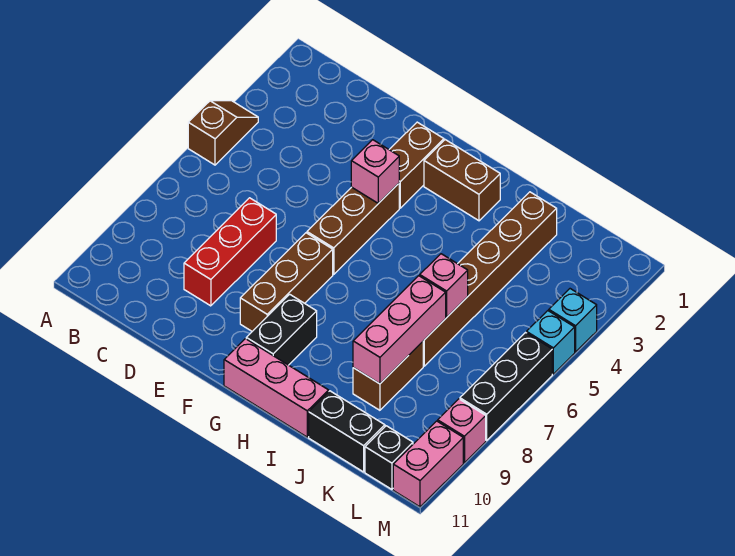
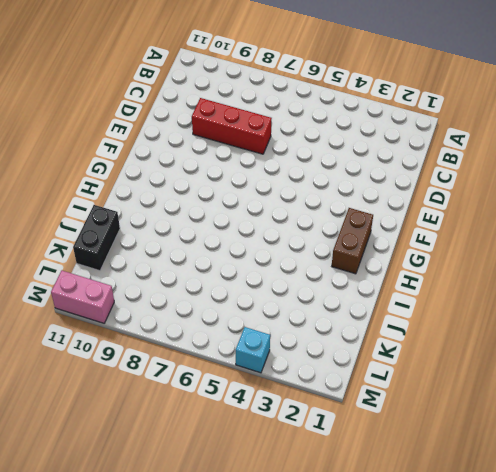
none -> brown 1x2 slope [188,101,258,165]
none -> brown 1x2 brick [389,122,444,208]
none -> brown 1x3 brick [307,184,399,274]

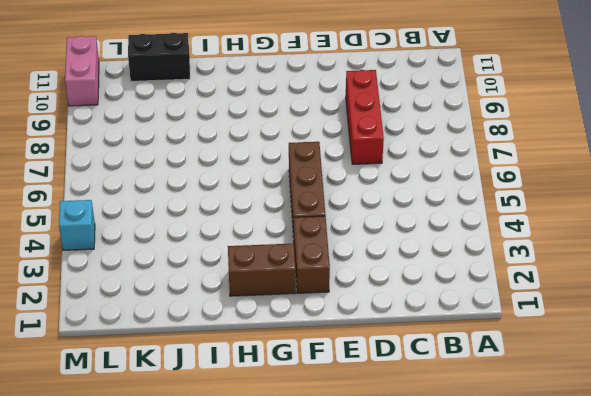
none -> brown 1x2 slope [188,101,258,165]
none -> brown 1x3 brick [240,233,333,331]
none -> black 1x2 brick [246,294,317,365]

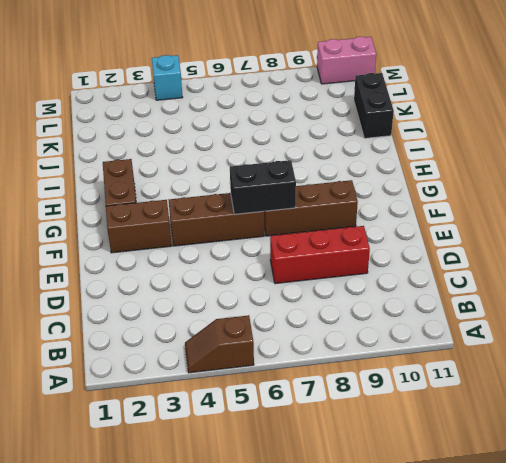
black 1x2 brick [230,160,296,214] -> black 1x2 brick moved to [246,294,317,365]
none -> pink 1x3 brick [224,339,329,437]
none -> brown 1x6 brick [423,192,557,366]
none -> brown 1x2 brick [353,342,423,410]

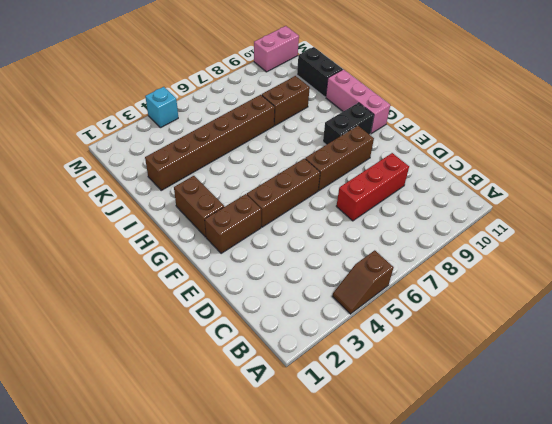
none -> black 1x1 brick [365,426,413,489]
none -> cyan 1x1 brick [527,311,575,374]
none -> black 1x3 brick [460,333,552,440]

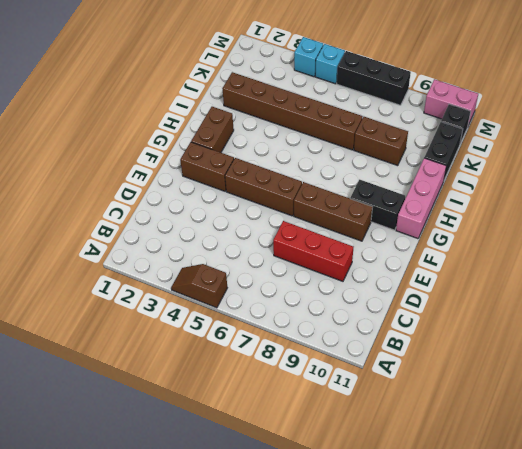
none -> pink 1x1 brick [438,399,486,463]
none -> pink 1x1 brick [351,140,399,203]
none -> pink 1x1 brick [420,254,468,317]

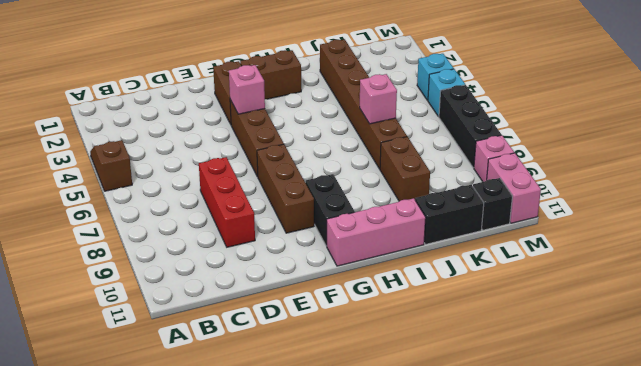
none -> pink 1x3 brick [353,276,446,384]

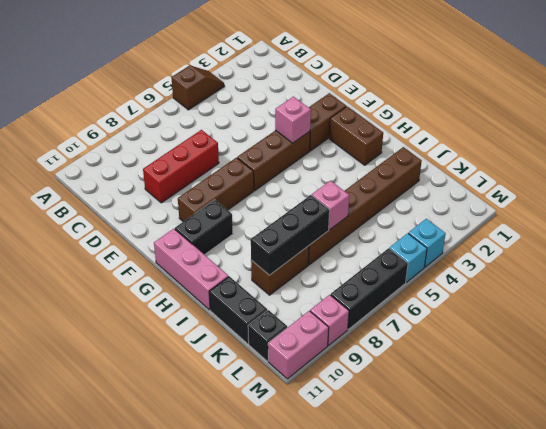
black 1x3 brick [251,195,330,275] -> pink 1x3 brick [353,276,446,384]

